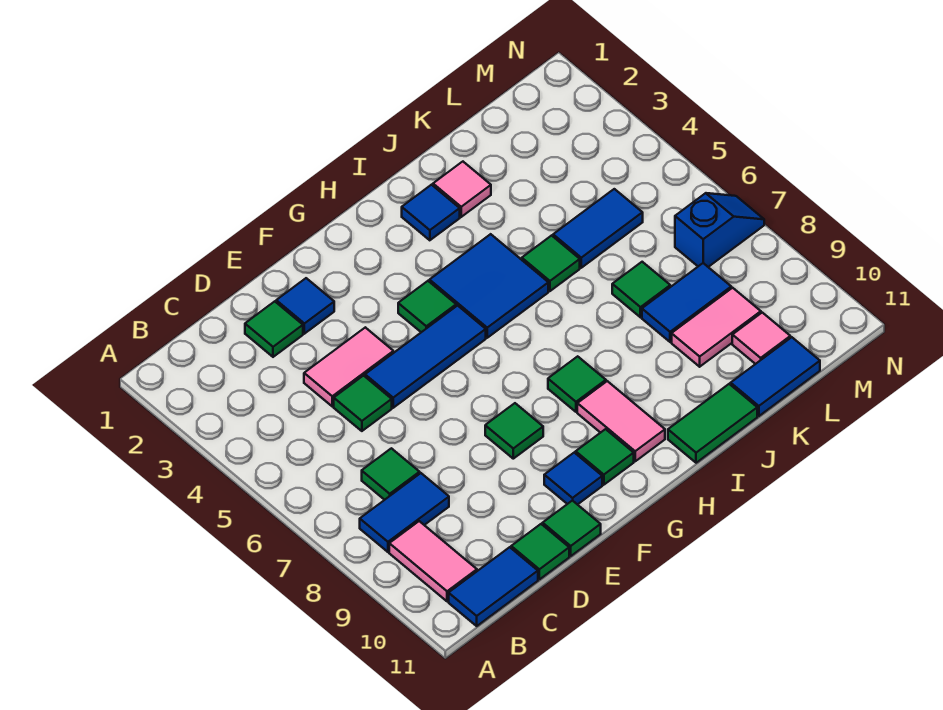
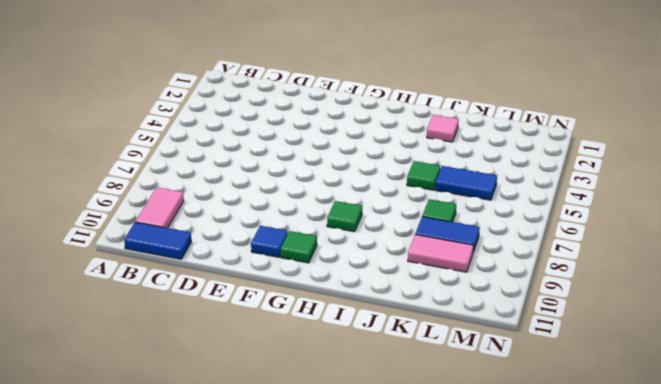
none -> blue 1x2 tile [360,473,449,552]
none -> green 1x1 tile [362,448,420,500]
none -> green 1x1 tile [245,301,303,357]

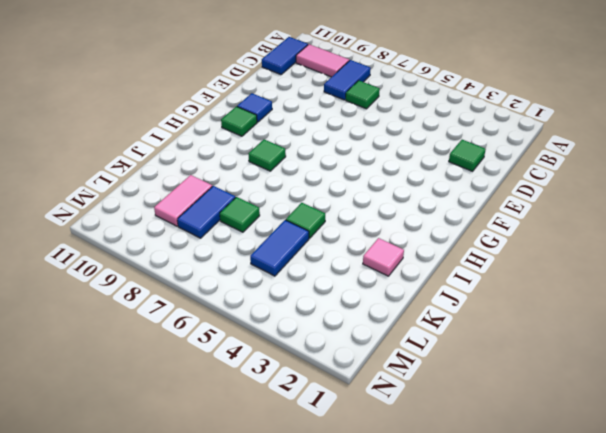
none -> pink 1x2 tile [304,327,393,406]
none -> green 1x1 tile [334,376,392,431]
none -> green 1x1 tile [511,524,569,579]

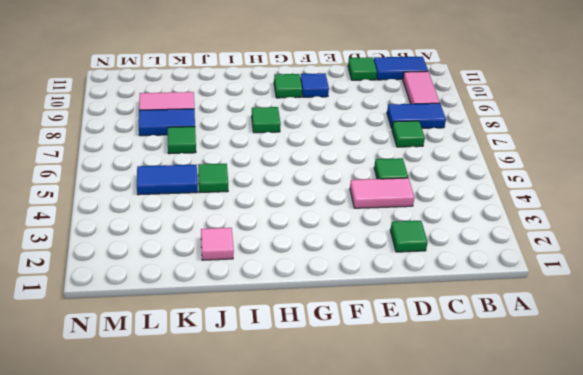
none -> blue 1x1 tile [276,278,334,334]
none -> blue 1x3 tile [365,306,486,408]
none -> green 1x1 tile [543,500,601,556]

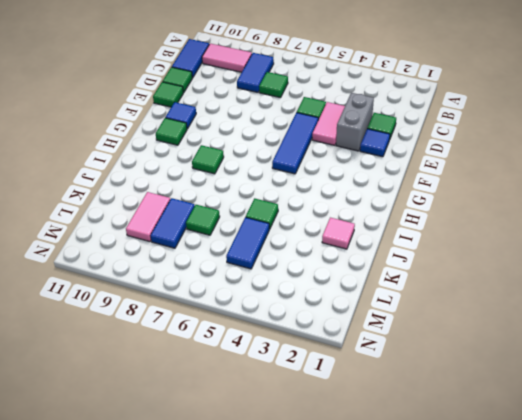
grey 1x2 brick [336,93,374,151] -> none
none -> green 1x1 tile [485,403,543,459]
none -> green 1x1 tile [398,281,456,332]
none -> blue 2x2 tile [430,234,548,338]

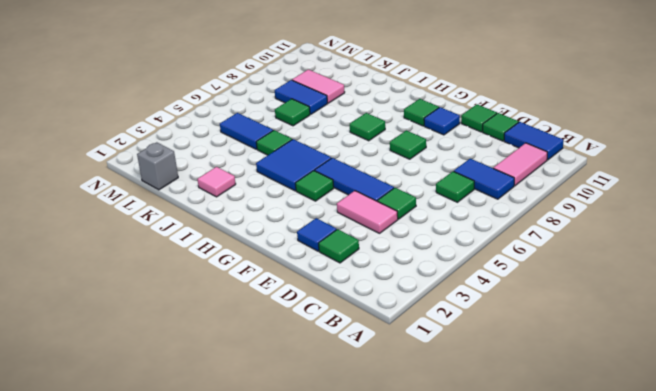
grey 1x1 brick [137,142,178,190] -> none
none -> pink 1x2 tile [577,381,665,461]
none -> blue 1x1 tile [402,185,460,240]
none -> green 1x2 tile [668,384,757,463]

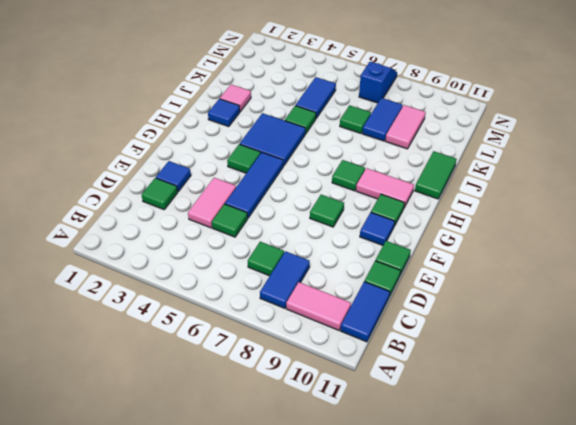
none -> blue 1x2 tile [731,337,820,416]
none -> pink 1x1 tile [732,313,790,364]

